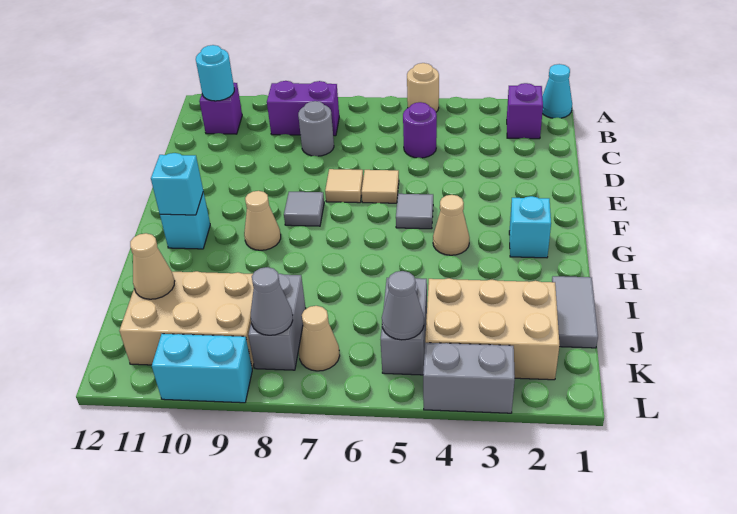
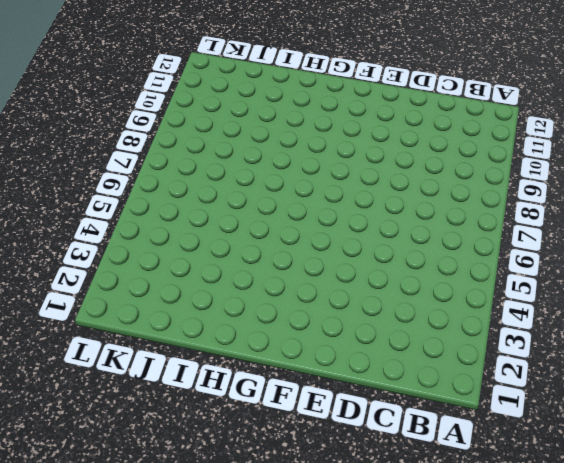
none -> cyan 1x1 cone [542,64,572,118]
none -> tan 1x1 round brick [407,63,439,112]
none -> purple 1x1 brick [507,83,543,139]

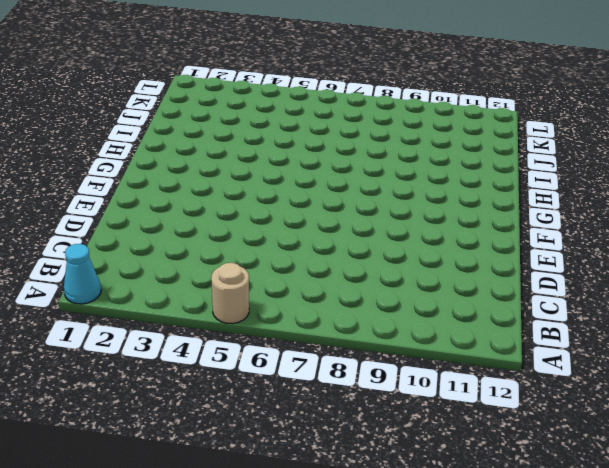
none -> purple 1x1 brick [507,83,543,139]
none -> purple 1x2 brick [267,81,339,136]
none -> purple 1x1 brick [199,83,242,134]

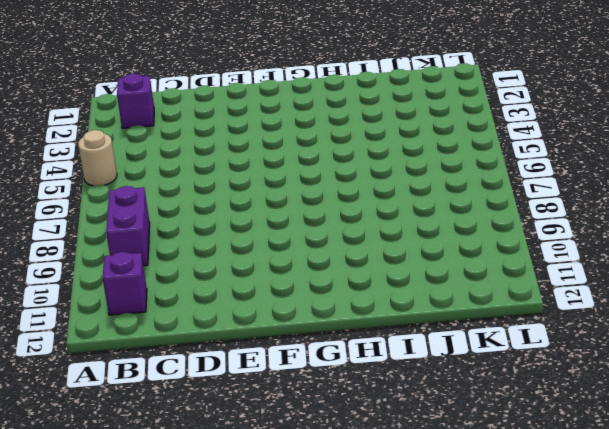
none -> cyan 1x1 cone [542,64,572,118]
none -> purple 1x1 round brick [403,102,437,158]
none -> grey 1x1 round brick [298,101,334,156]

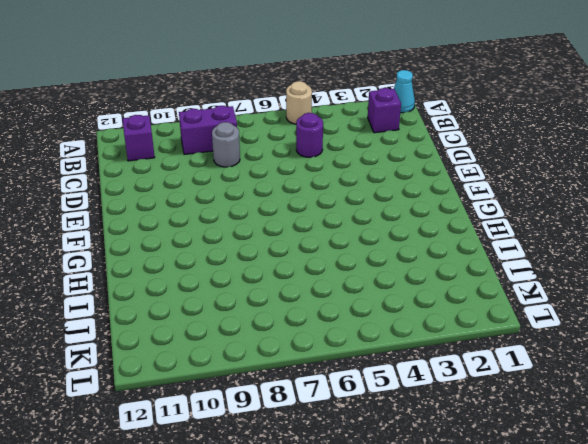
none -> tan 1x1 tile [362,170,399,203]
none -> tan 1x1 tile [325,169,363,203]
none -> grey 1x1 tile [396,194,433,229]

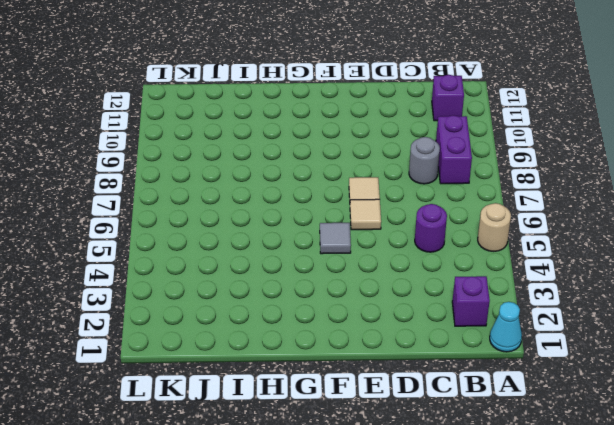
none -> grey 1x1 tile [284,192,324,226]
none -> cyan 1x1 brick [509,196,551,258]
none -> tan 1x1 cone [433,195,470,255]

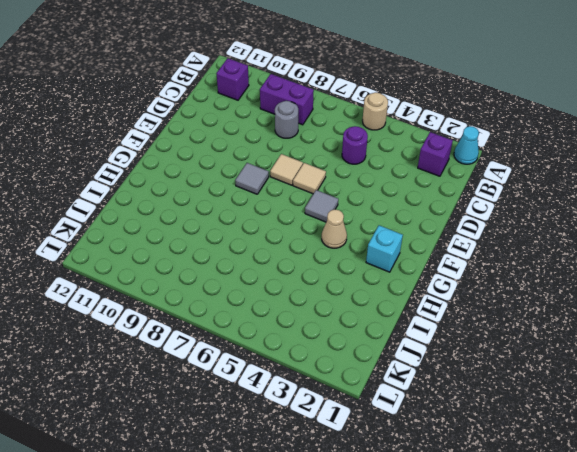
none -> tan 1x1 cone [244,191,281,250]
none -> cyan 1x1 brick [160,192,210,249]
none -> grey 1x2 tile [552,276,598,348]

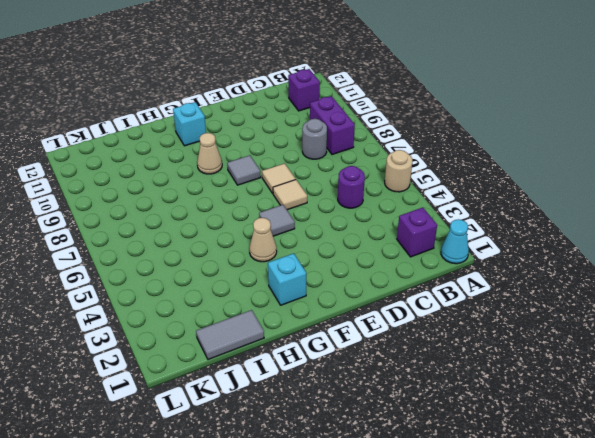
none -> tan 2x3 brick [425,278,560,380]
none -> grey 1x2 brick [381,278,427,375]
none -> grey 1x2 brick [248,274,306,370]

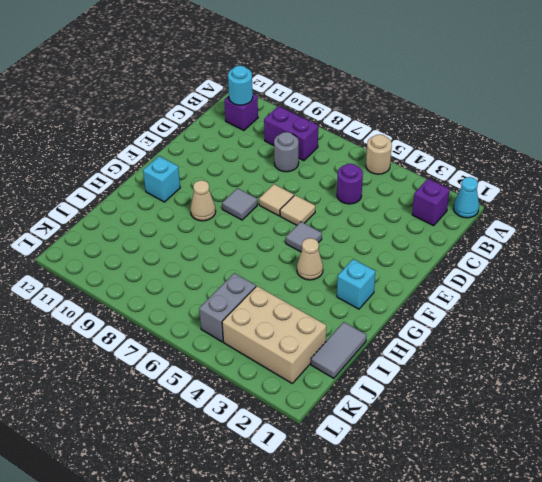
none -> grey 1x2 brick [248,274,306,370]
none -> tan 2x3 brick [119,271,254,369]
none -> tan 1x1 cone [299,306,340,371]

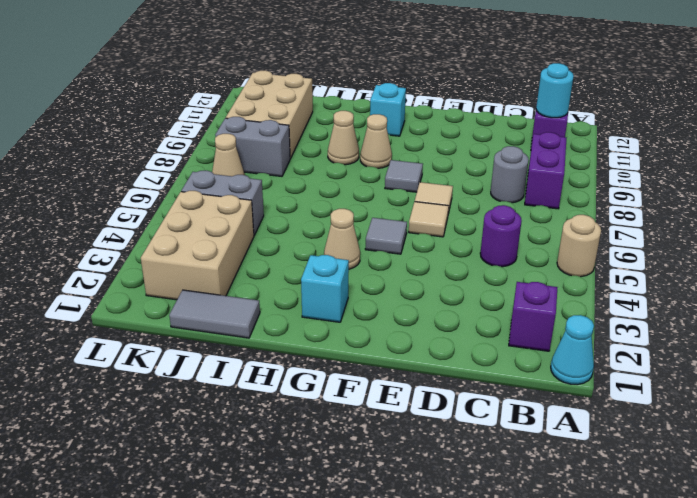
tan 1x1 cone [328,111,359,165] -> tan 1x1 cone moved to [130,233,175,299]
none -> grey 1x2 brick [423,343,515,413]
none -> cyan 1x2 brick [152,334,252,403]
none -> cyan 1x1 brick [151,153,203,215]

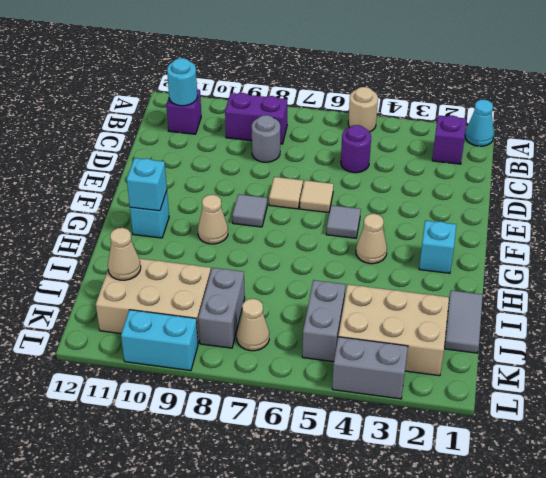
none -> grey 1x1 cone [382,271,424,340]
none -> grey 1x1 cone [251,267,293,335]

